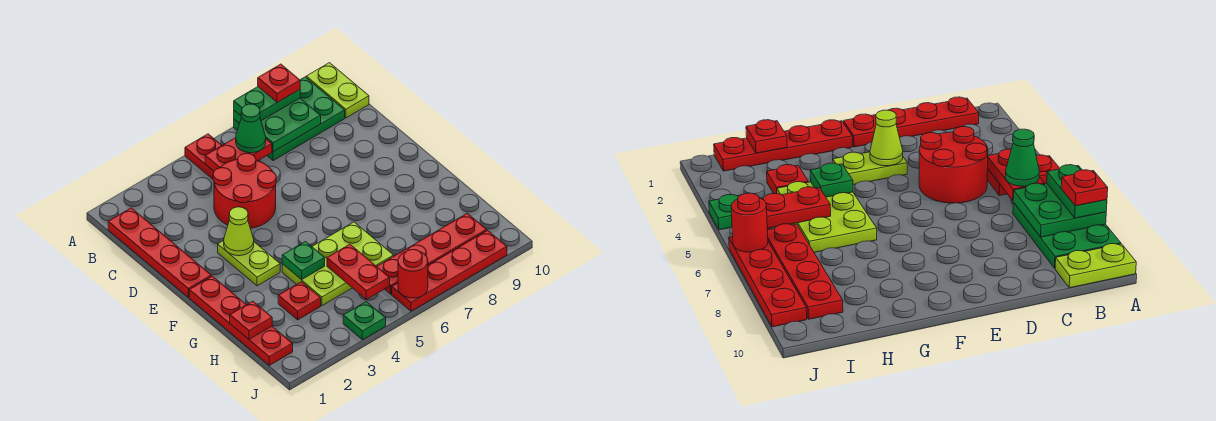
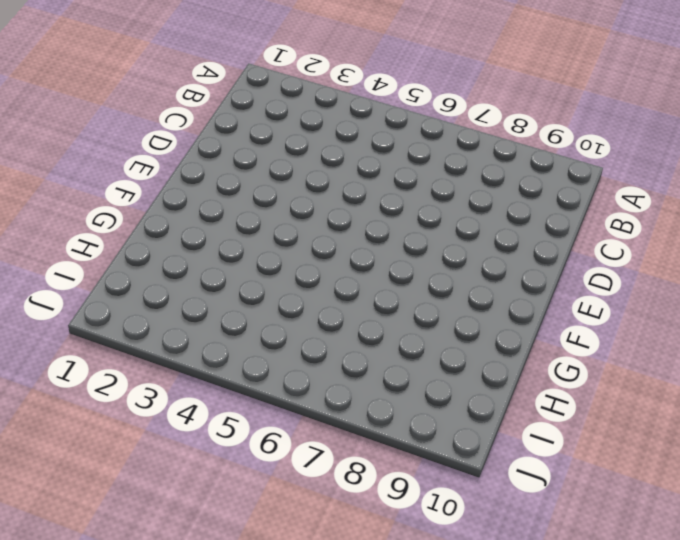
none -> red 1x2 plate [185,134,222,179]
none -> green 2x3 plate [234,77,345,161]
none -> lime 1x2 plate [306,63,369,118]

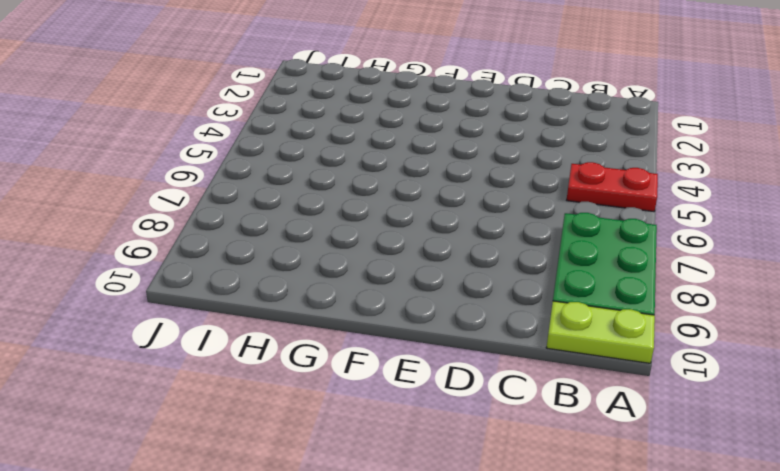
none -> red 1x4 plate [108,208,211,297]
none -> red 2x2 round brick [213,153,276,228]
none -> lime 1x2 plate [218,241,280,286]

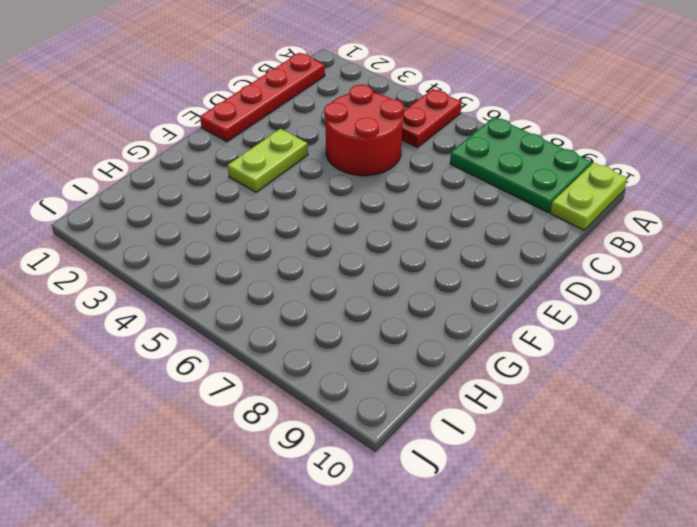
none -> red 1x4 plate [189,276,293,365]
none -> lime 2x3 plate [282,222,394,306]
none -> red 1x1 plate [278,282,321,320]

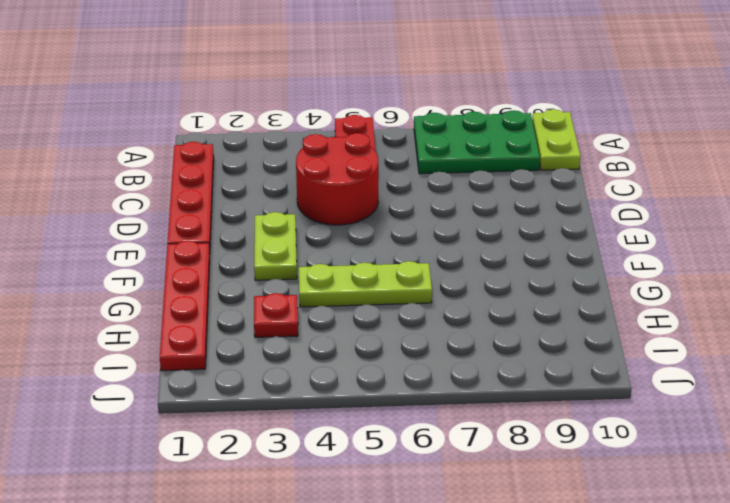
lime 1x3 plate [299,261,432,307] -> lime 2x3 plate [282,222,394,306]
none -> red 1x4 plate [377,213,487,294]
none -> green 1x1 plate [343,302,386,340]
none -> red 1x4 plate [392,230,507,311]

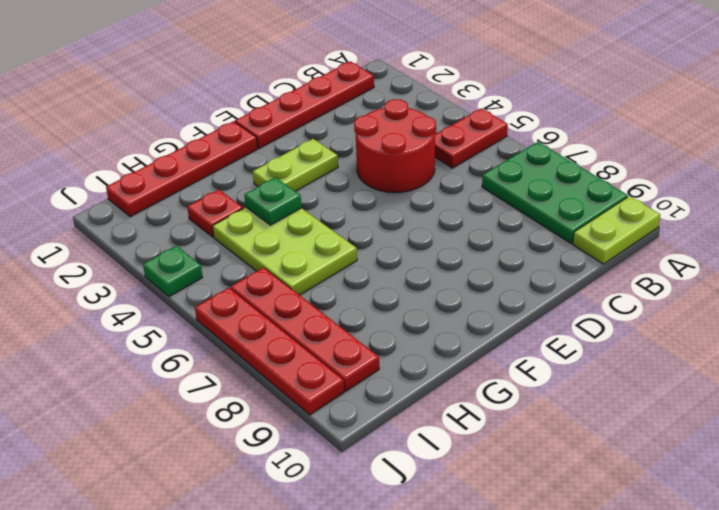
none -> green 2x2 plate [234,98,321,152]
none -> red 1x2 plate [205,138,272,171]
none -> lime 1x1 cone [224,207,254,256]

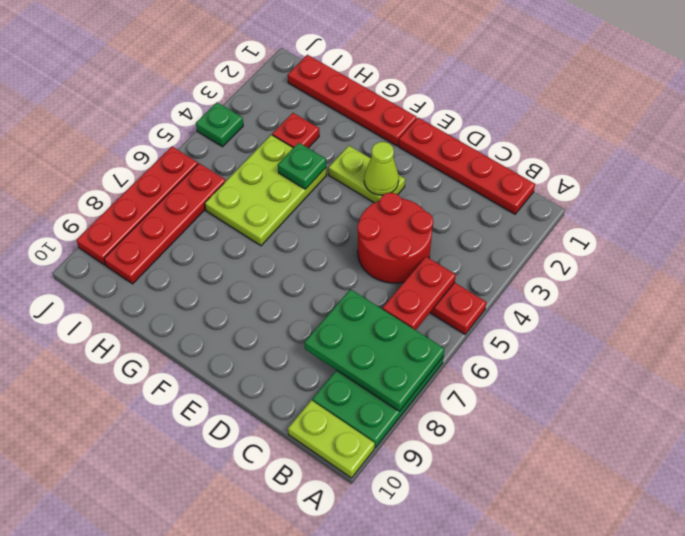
green 2x3 plate [305,289,444,411] -> green 2x2 plate [234,98,321,152]
none -> red 1x1 plate [230,301,272,339]
none -> red 1x2 plate [327,244,390,299]
none -> red 1x1 round brick [398,250,428,298]

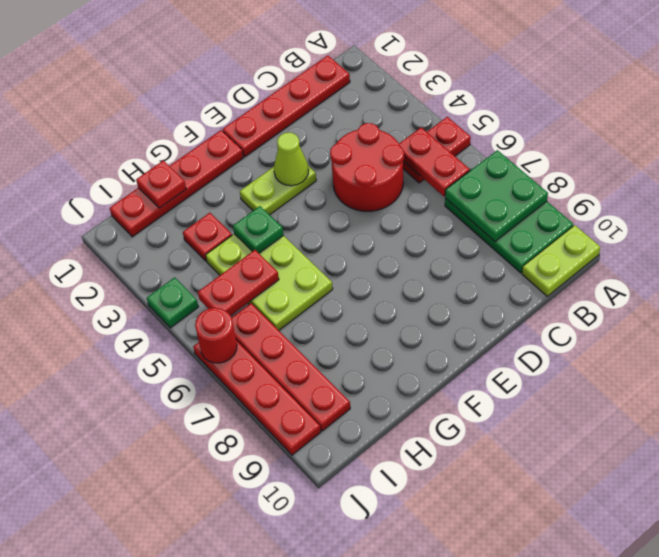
none -> green 1x2 plate [234,87,300,121]
none -> green 1x1 cone [236,104,266,153]
none -> red 1x1 plate [258,64,300,102]

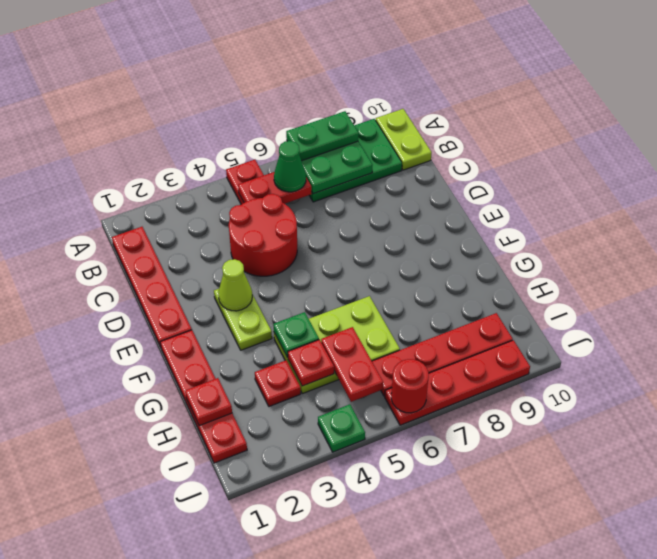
red 1x1 plate [288,340,334,386] -> red 1x1 plate moved to [258,64,300,102]

